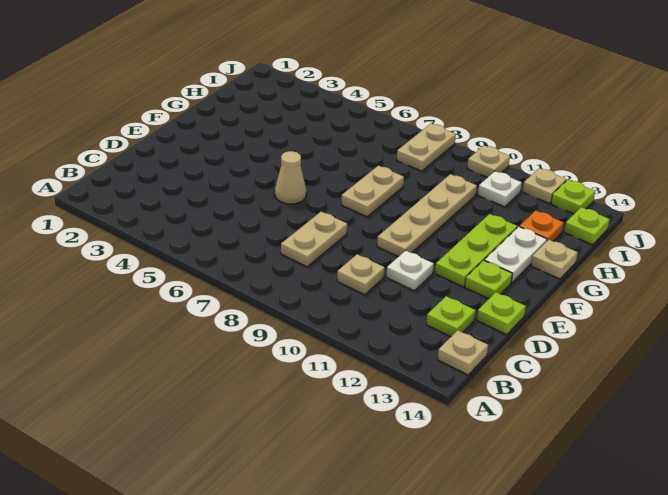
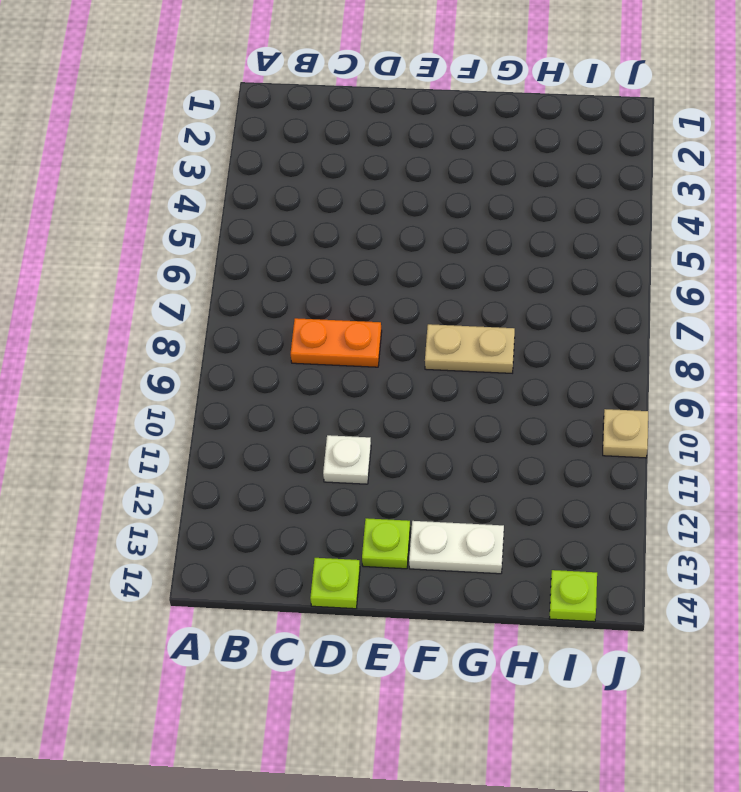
orange 1x2 plate [291,318,382,367] -> tan 1x2 plate [281,212,347,267]
none -> tan 1x1 plate [438,330,488,375]
none -> tan 1x1 plate [337,254,385,295]
none -> lime 1x1 plate [426,296,476,337]

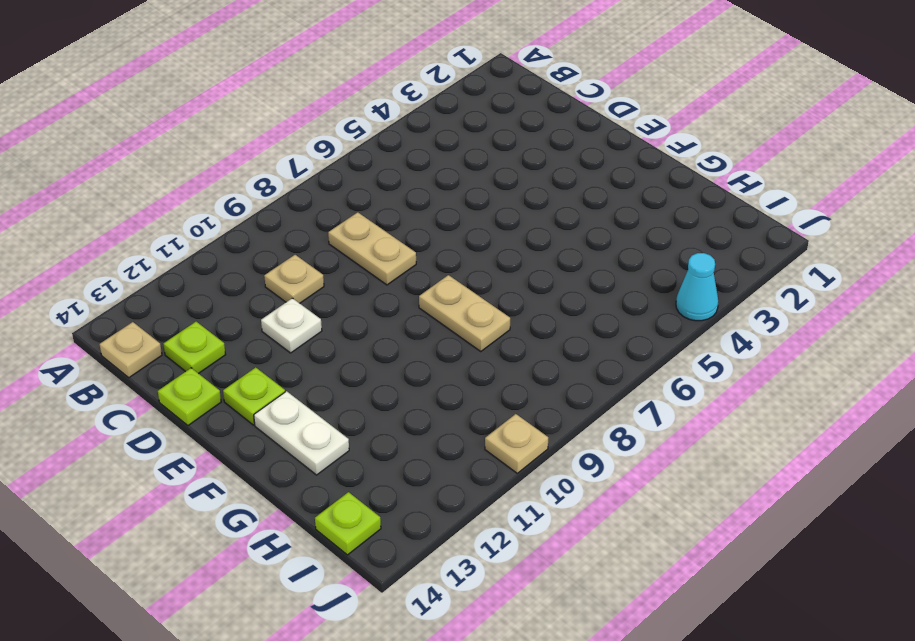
cyan 1x1 cone [676,253,718,321] -> none
none -> tan 1x1 cone [275,151,306,204]
none -> tan 1x4 plate [377,174,477,257]
none -> lime 1x3 plate [435,214,517,287]

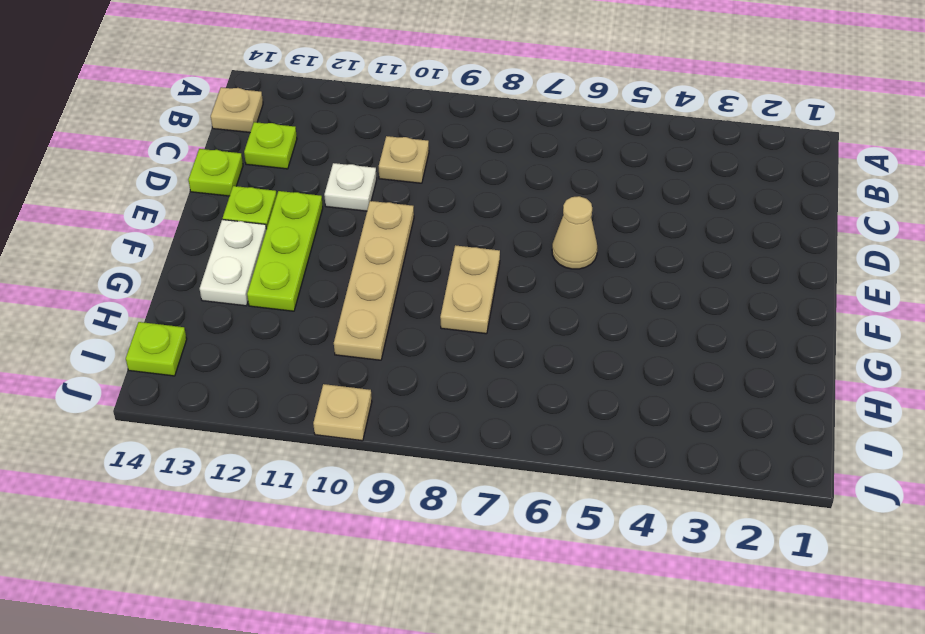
none -> tan 1x2 plate [281,212,347,267]
none -> tan 1x1 plate [531,240,578,279]
none -> orange 1x1 plate [520,210,564,241]

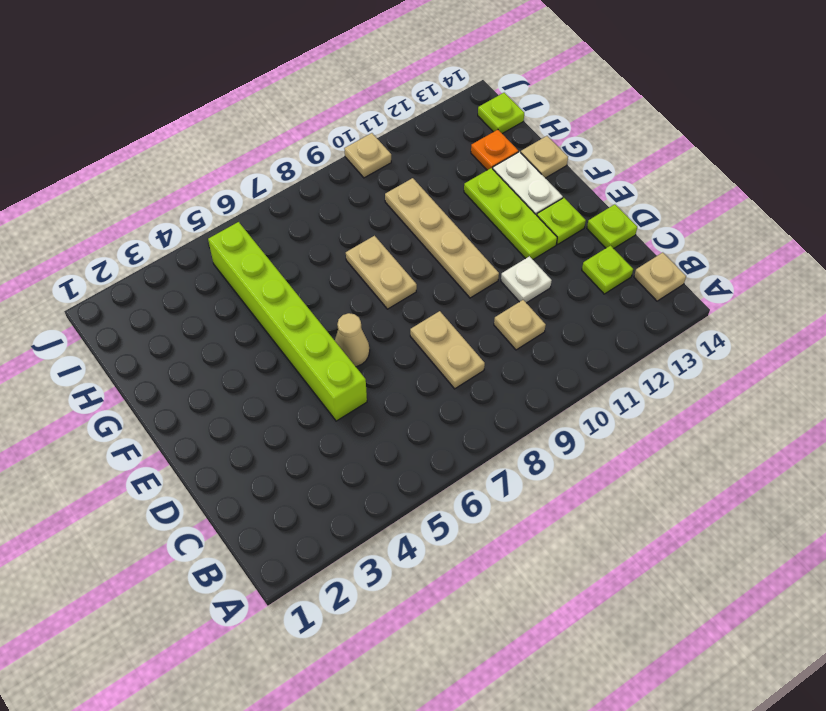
lime 1x6 brick [208,222,367,421] -> none
none -> tan 1x2 plate [397,124,456,171]
none -> white 1x1 plate [478,171,522,207]
none -> tan 1x1 plate [523,168,566,204]

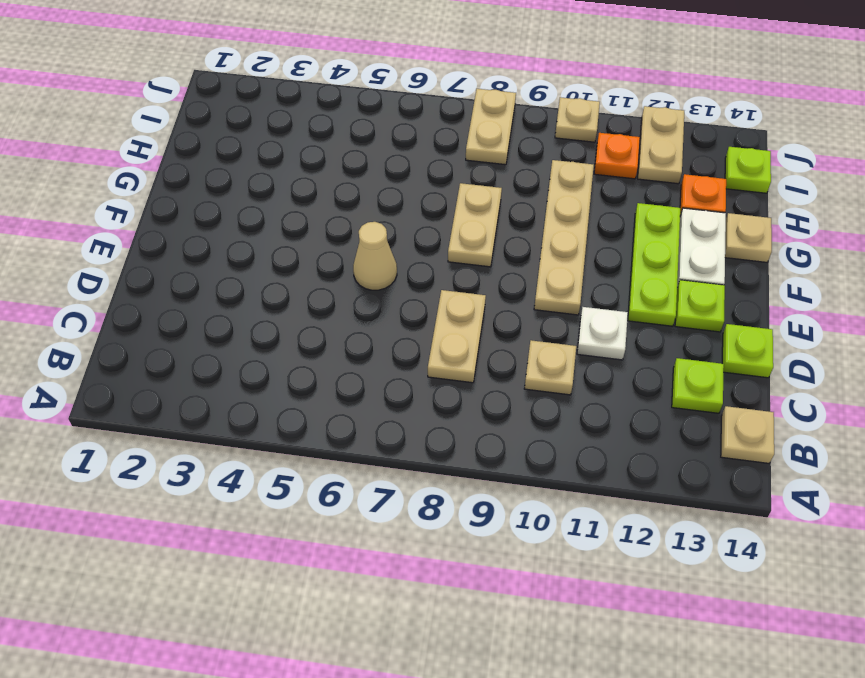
orange 1x1 plate [594,133,640,179] -> white 1x1 plate [478,171,522,207]
tan 1x2 plate [638,106,684,184] -> tan 1x1 plate [523,168,566,204]
none -> lime 1x1 plate [551,180,595,214]

